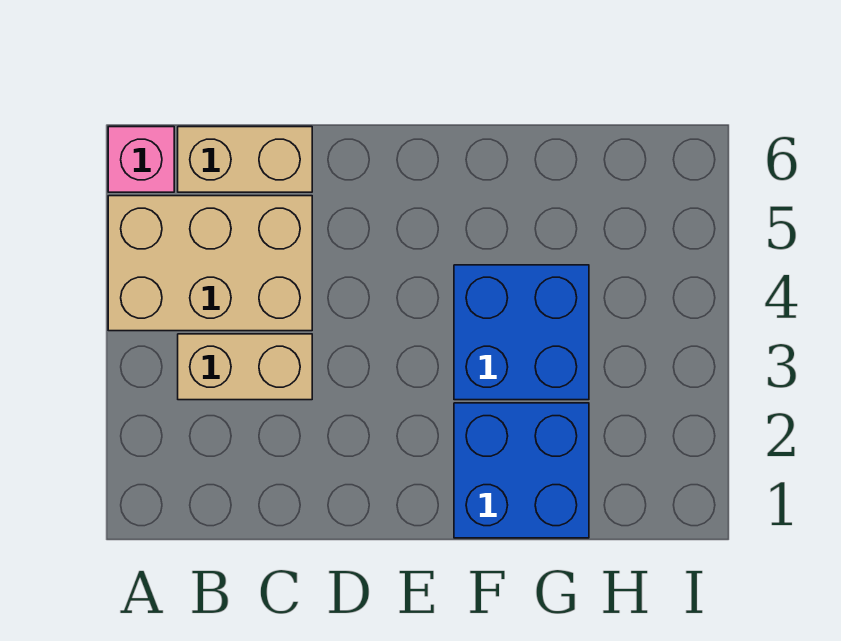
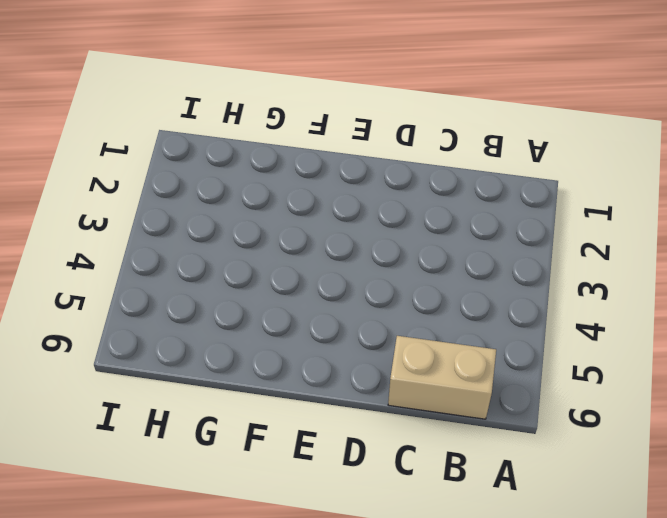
none -> tan 2x3 brick [108,196,312,331]
none -> pink 1x1 brick [108,127,174,192]

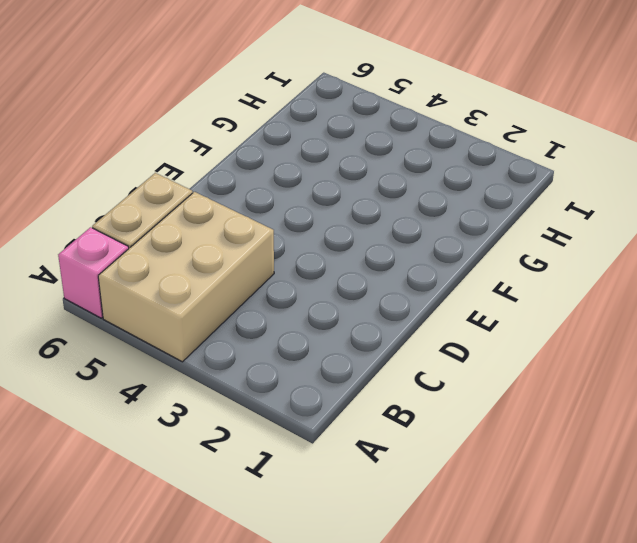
none -> tan 1x2 brick [178,334,312,400]
none -> blue 2x2 brick [454,403,589,538]

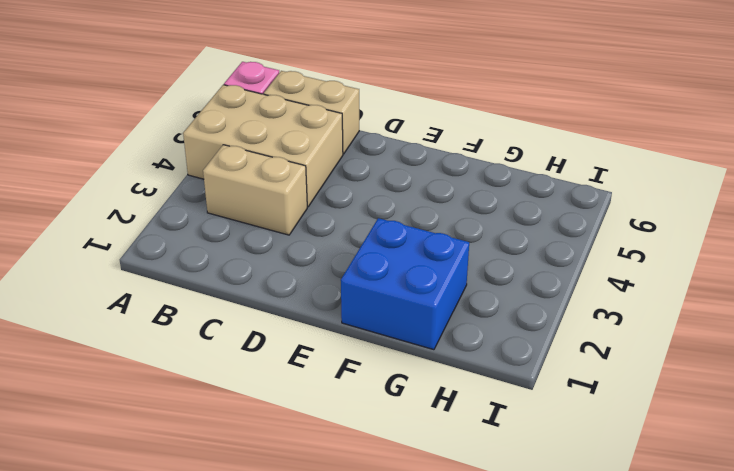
none -> blue 2x2 brick [454,265,589,400]

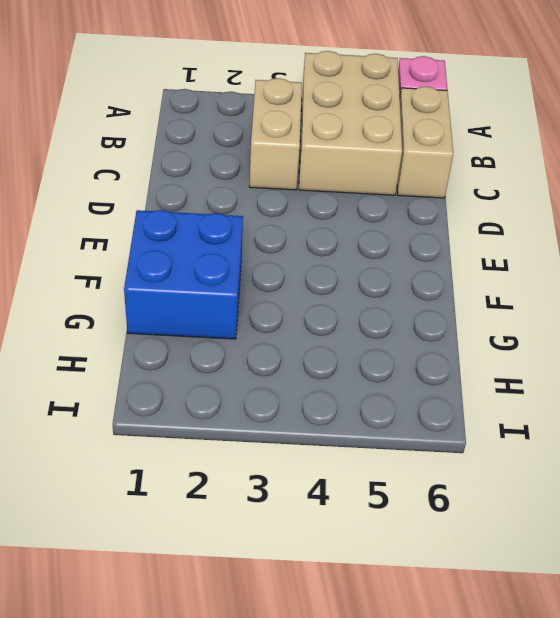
none -> blue 2x2 brick [454,265,589,400]

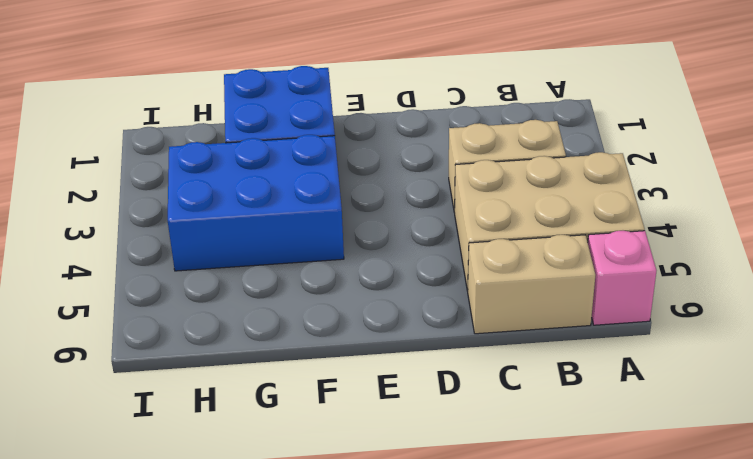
blue 2x3 brick [168,135,344,271] -> blue 2x2 brick [454,265,589,400]

